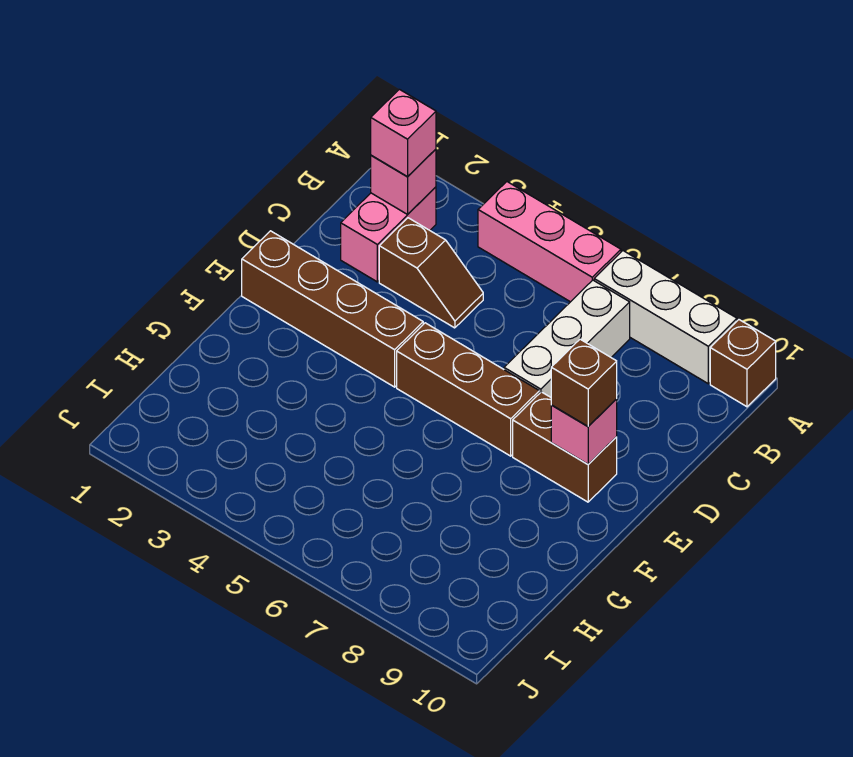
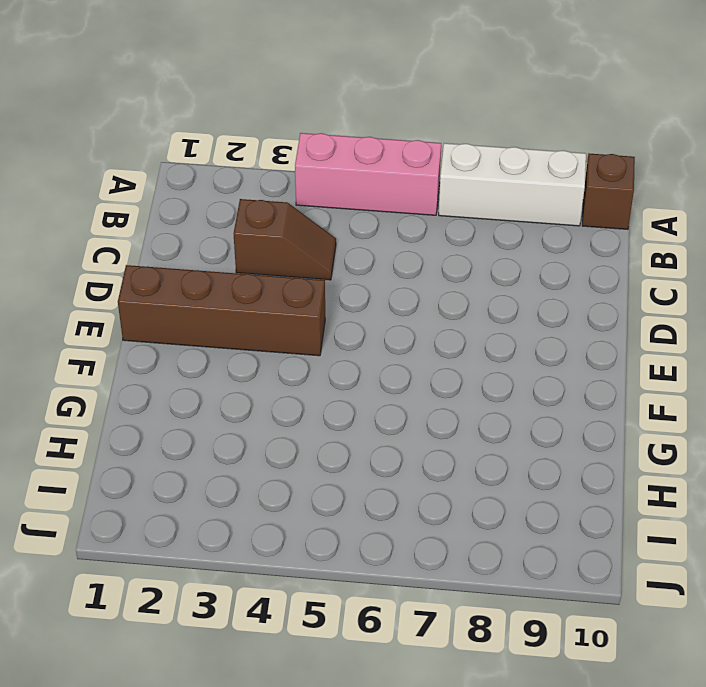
none -> pink 1x2 brick [341,187,436,282]
none -> white 1x3 brick [504,280,630,397]
none -> brown 1x3 brick [397,323,539,456]

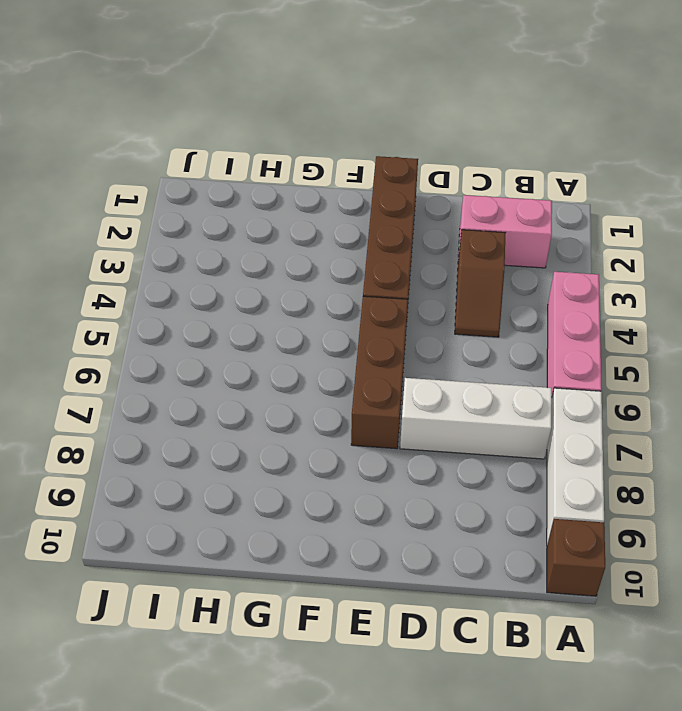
none -> brown 1x2 brick [513,392,617,502]
none -> pink 1x1 brick [371,149,436,214]
none -> pink 1x1 brick [551,399,617,464]

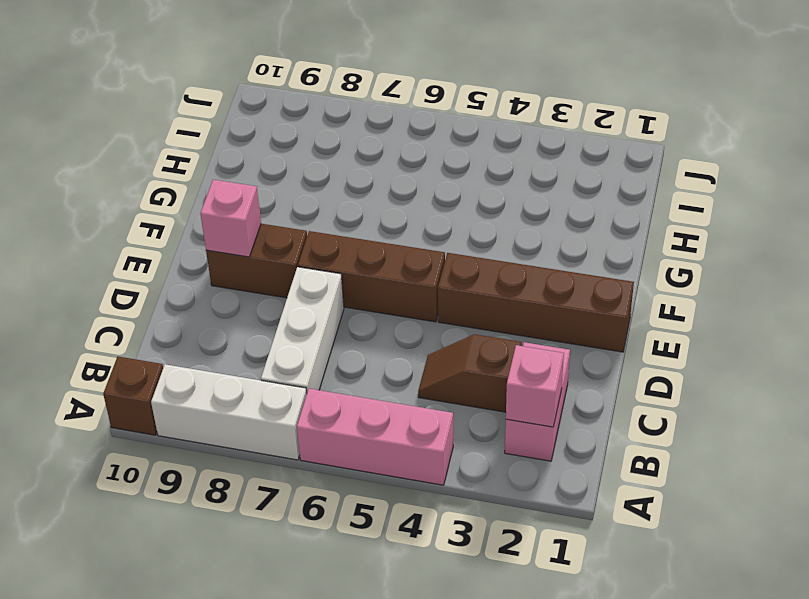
none -> pink 1x1 brick [371,89,436,177]
none -> brown 1x1 brick [551,339,617,426]

